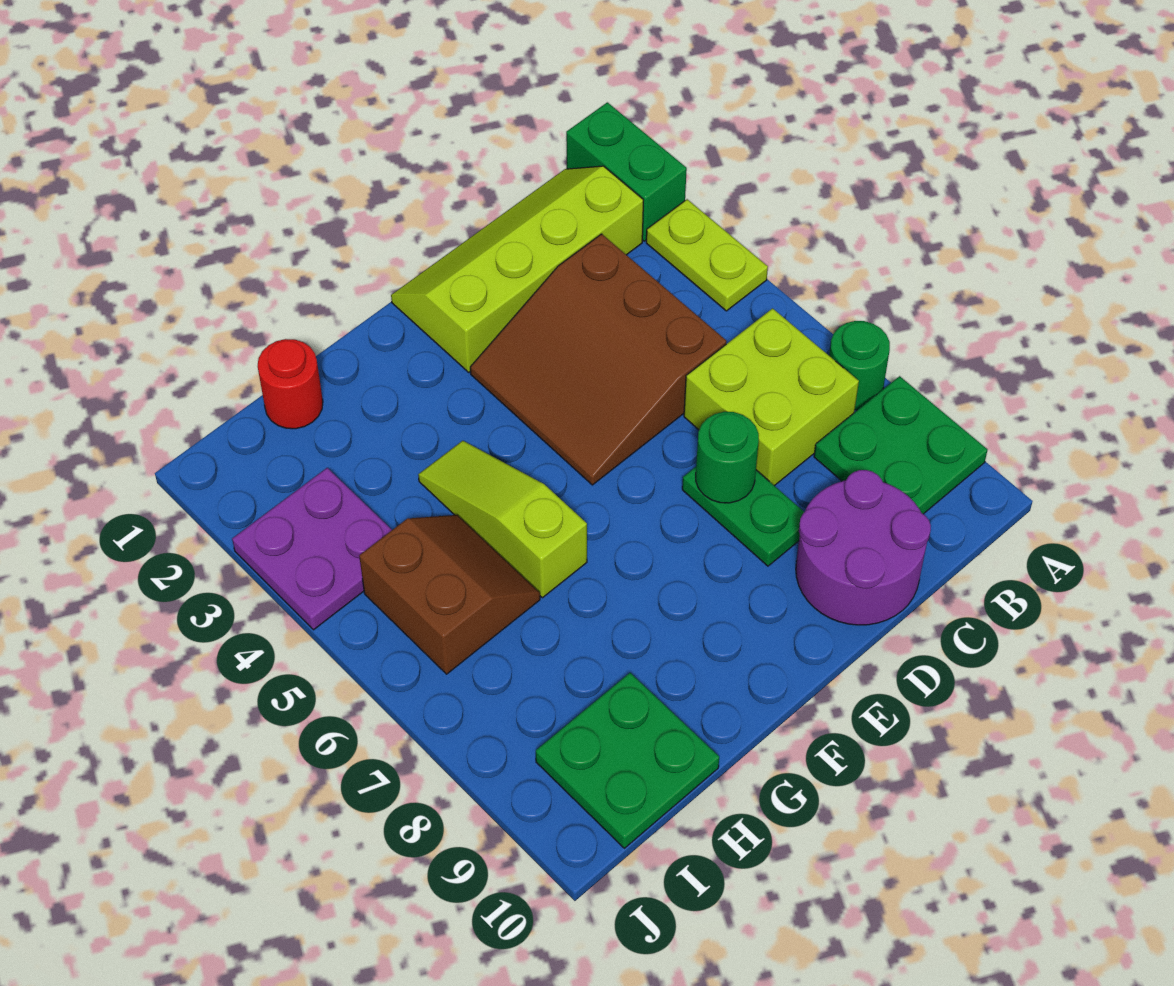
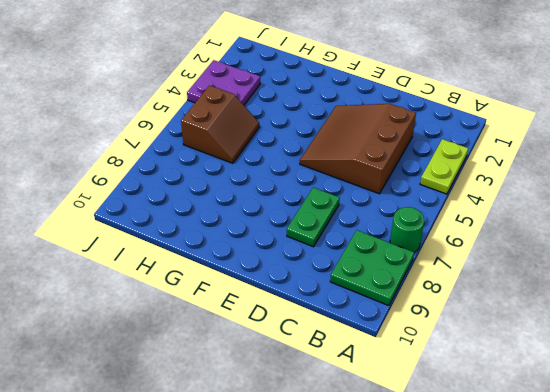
none -> green 1x2 brick [566,102,687,241]
none -> lime 2x4 slope [391,166,643,372]
none -> lime 2x2 brick [684,308,859,486]

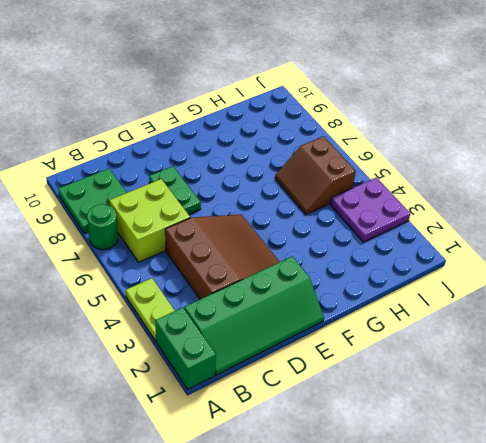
green 2x4 slope [184,256,324,375] -> lime 2x4 slope [391,166,643,372]
none -> purple 2x2 round brick [796,470,931,625]
none -> lime 1x3 slope [418,441,587,598]
none -> red 1x1 round brick [258,339,323,429]

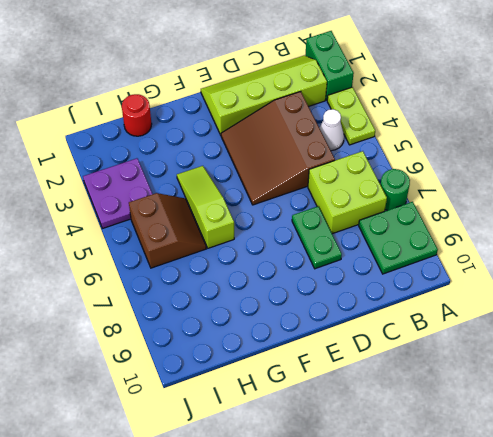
white 1x1 cone [320,109,344,151] -> none
none -> purple 2x2 round brick [796,470,931,625]
none -> green 2x2 plate [536,673,719,848]
none -> green 1x1 round brick [696,412,759,503]

